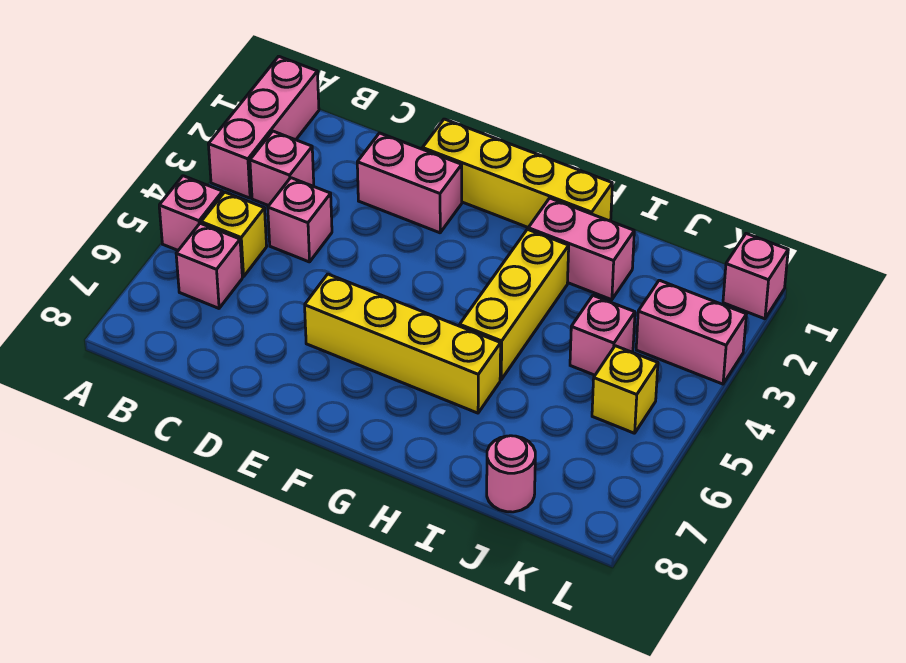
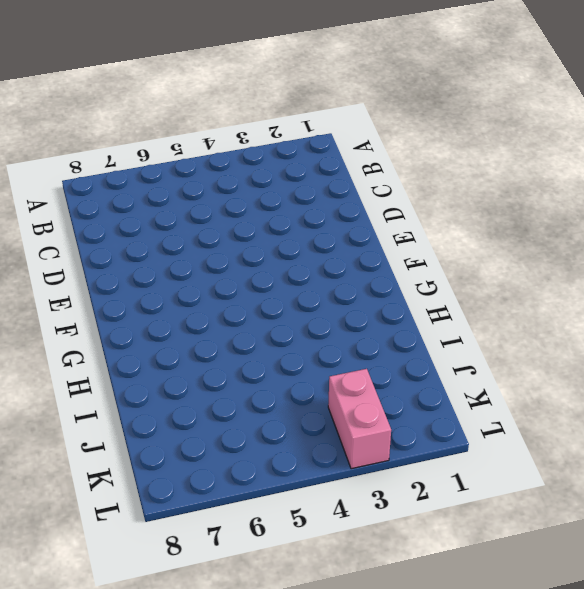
none -> pink 1x3 brick [208,56,319,198]
none -> pink 1x1 brick [159,176,223,250]
none -> pink 1x1 brick [250,131,314,206]

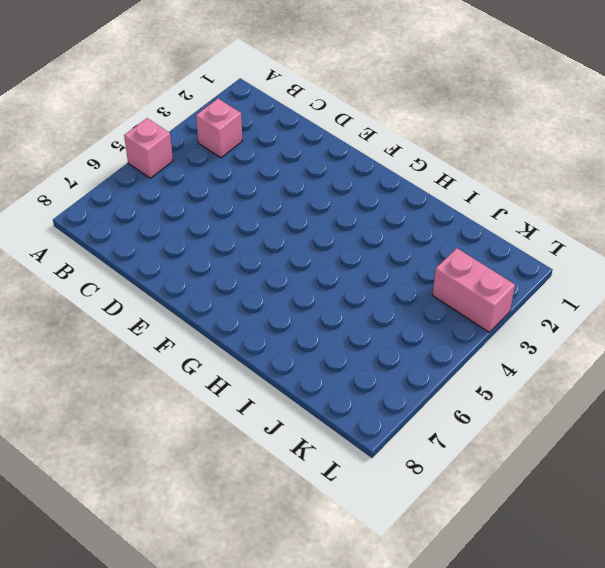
none -> pink 1x3 brick [208,56,319,198]
none -> yellow 1x1 brick [201,192,267,277]
none -> pink 1x1 brick [176,223,242,308]

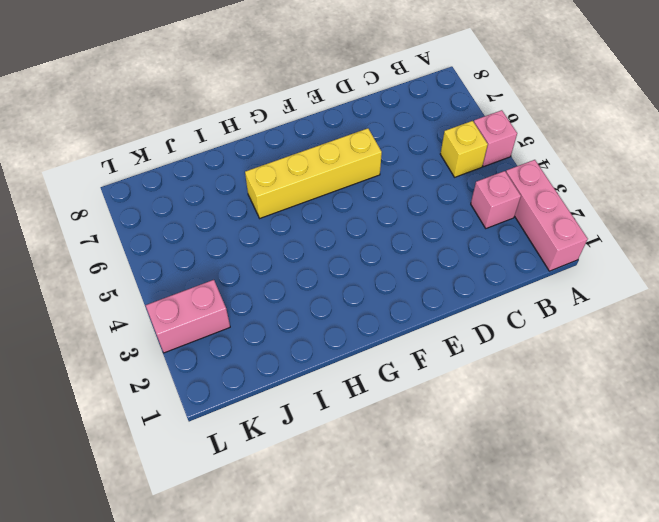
none -> pink 1x1 brick [176,223,242,308]
none -> pink 1x1 brick [268,178,332,262]
none -> pink 1x2 brick [357,133,462,233]

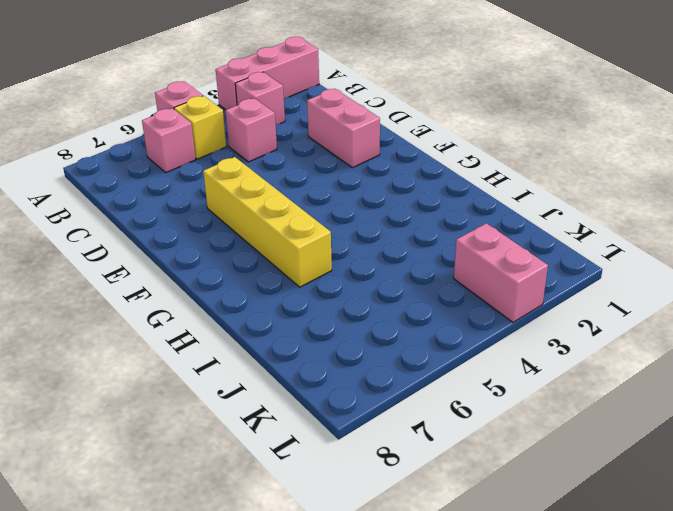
none -> yellow 1x4 brick [422,119,612,227]
none -> pink 1x2 brick [528,198,634,300]
none -> yellow 1x3 brick [460,229,569,380]

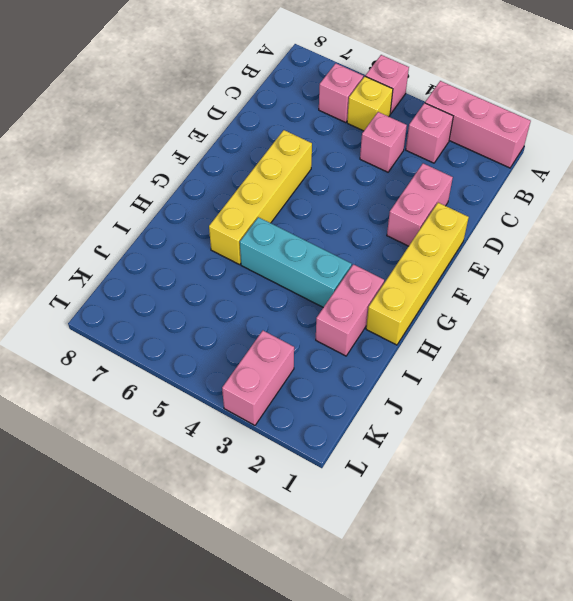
cyan 1x3 brick [240,217,352,307] -> yellow 1x3 brick [460,229,569,380]
none -> pink 1x1 brick [570,296,635,375]
none -> pink 1x1 round brick [487,436,535,512]
none -> yellow 1x1 brick [592,346,658,433]

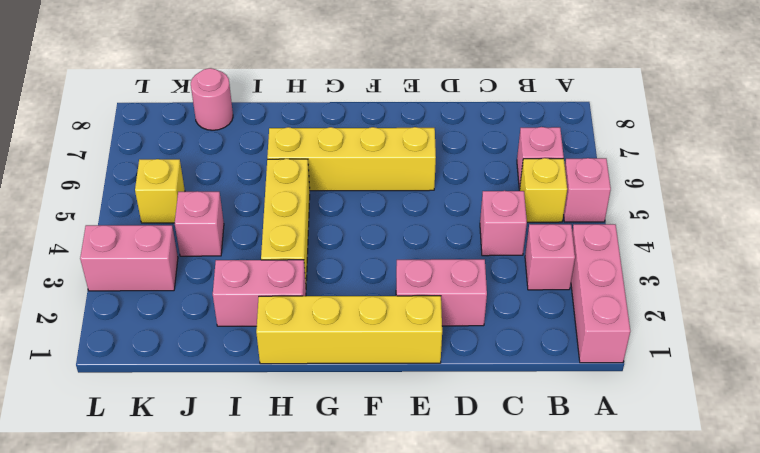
none -> pink 1x1 brick [723,234,788,319]

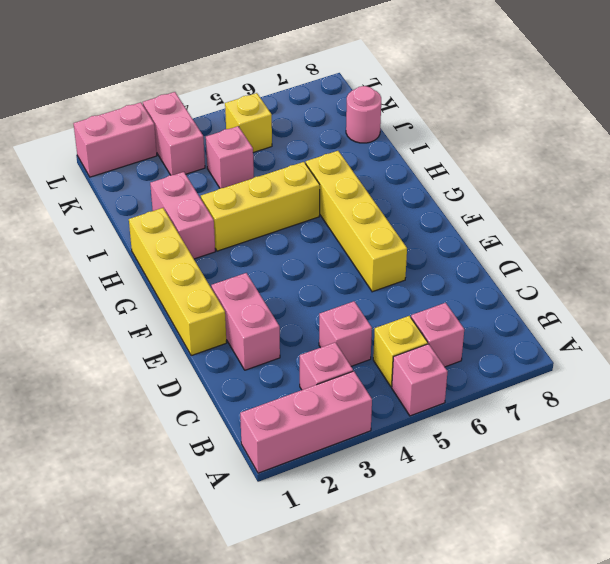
pink 1x2 brick [73,102,157,177] -> pink 1x1 brick [723,234,788,319]

